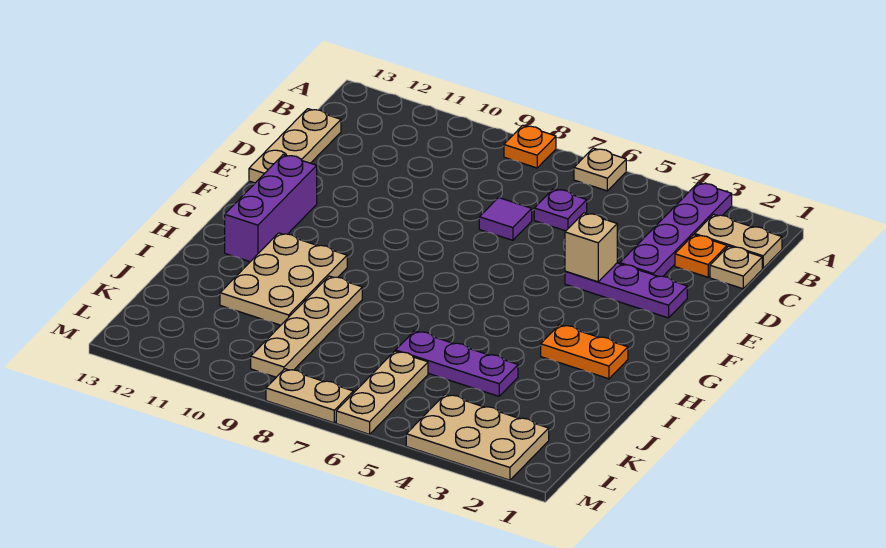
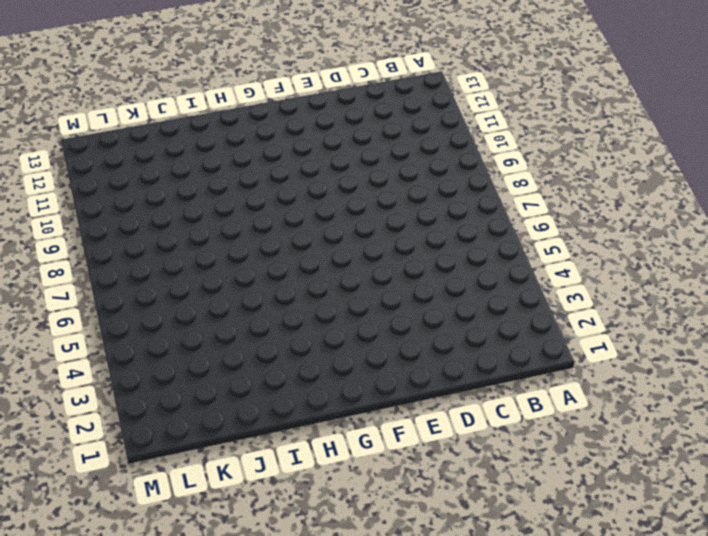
none -> purple 1x4 plate [620,183,732,277]
none -> tan 1x1 plate [574,148,626,191]
none -> orange 1x1 plate [504,125,556,168]

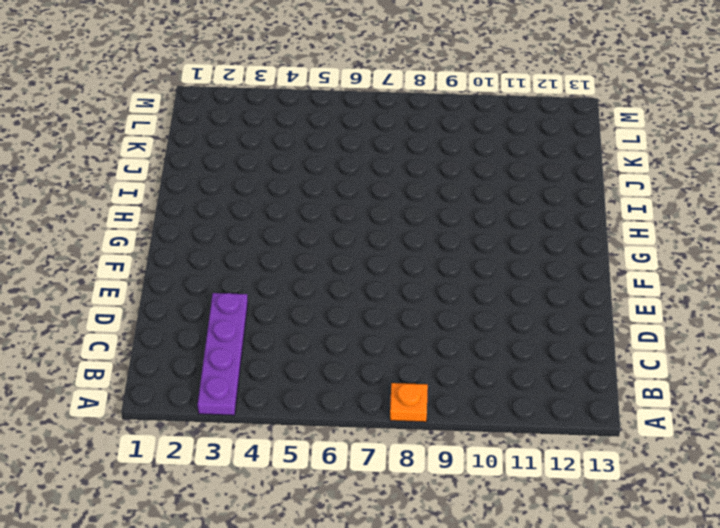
none -> tan 1x1 plate [574,148,626,191]
none -> tan 1x2 plate [695,214,782,268]
none -> tan 1x1 plate [710,246,762,289]

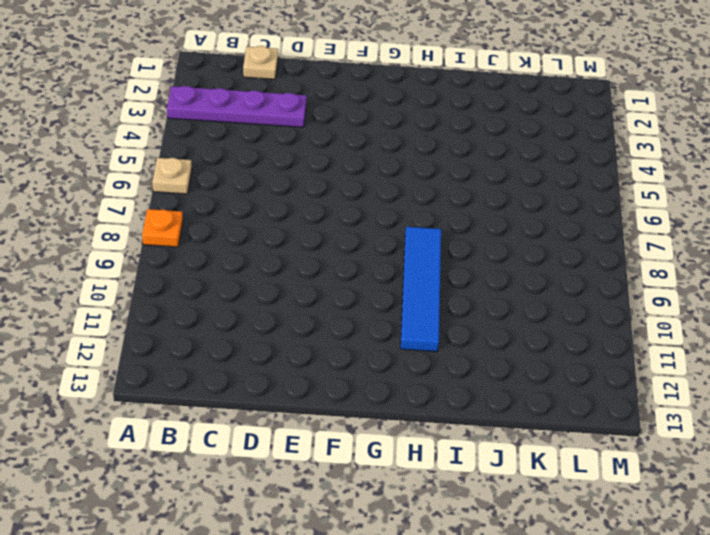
blue 1x4 tile [401,227,441,352] -> tan 2x3 plate [220,233,347,325]
none -> tan 1x2 plate [695,214,782,268]
none -> orange 1x1 plate [675,235,727,277]
none -> purple 1x1 plate [534,189,587,231]

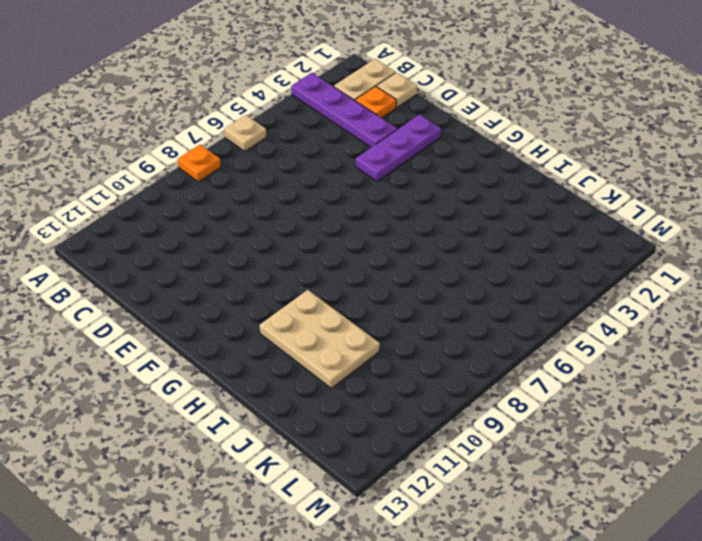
none -> purple 1x1 plate [534,189,587,231]
none -> tan 1x3 plate [249,109,341,183]
none -> purple 1x1 tile [479,198,532,240]

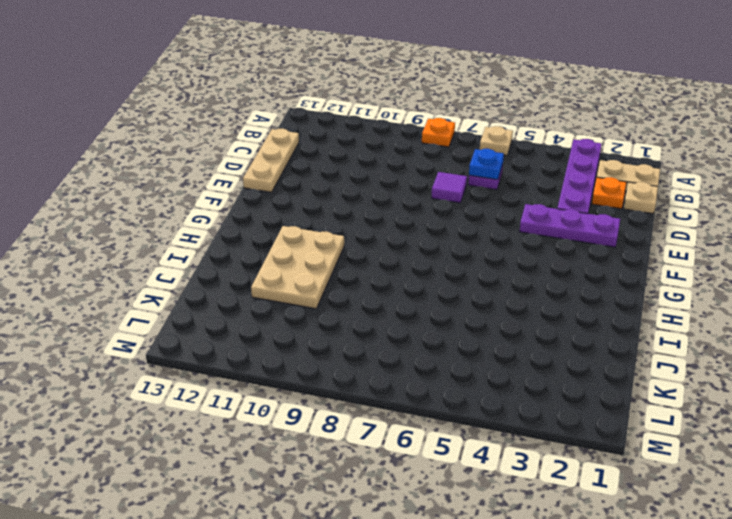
blue 1x1 plate [469,149,504,180] -> none
none -> purple 1x3 brick [225,155,317,262]
none -> orange 1x2 plate [541,325,628,379]
none -> tan 1x4 plate [251,276,362,377]

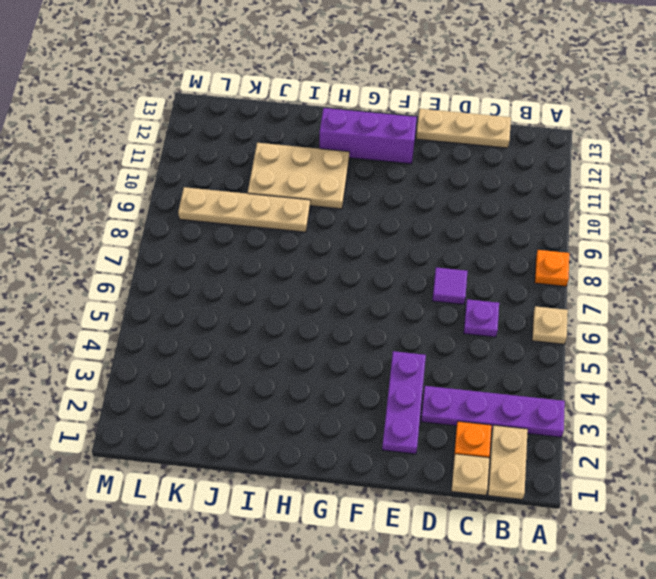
none -> orange 1x2 plate [541,325,628,379]
none -> purple 1x3 plate [396,331,518,396]
none -> tan 1x3 plate [336,351,428,434]

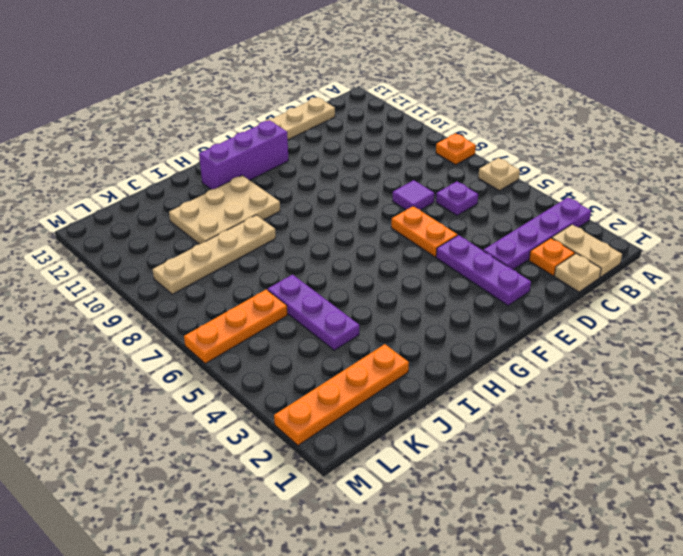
orange 1x2 plate [391,206,457,257] -> orange 1x2 plate moved to [541,325,628,379]
orange 1x4 plate [274,344,409,445] -> tan 2x3 plate [406,394,549,480]
orange 1x3 plate [184,290,287,363] -> tan 1x3 plate [336,351,428,434]
none -> tan 1x2 plate [266,369,353,423]
none -> tan 1x1 brick [565,213,617,282]

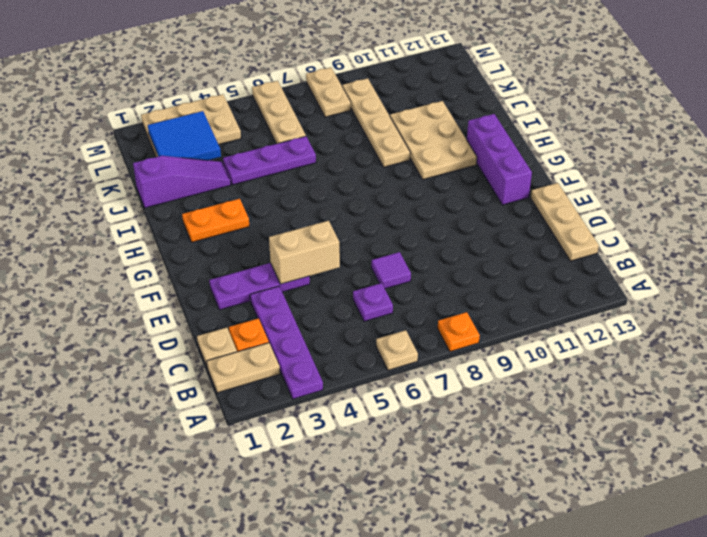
tan 1x2 brick [269,221,340,284] -> tan 1x1 brick [565,213,617,282]
purple 1x3 slope [133,156,231,208] -> none
blue 2x2 tile [148,111,221,160] -> none
tan 1x2 plate [306,68,351,117] -> tan 1x2 plate turned to [266,369,353,423]

